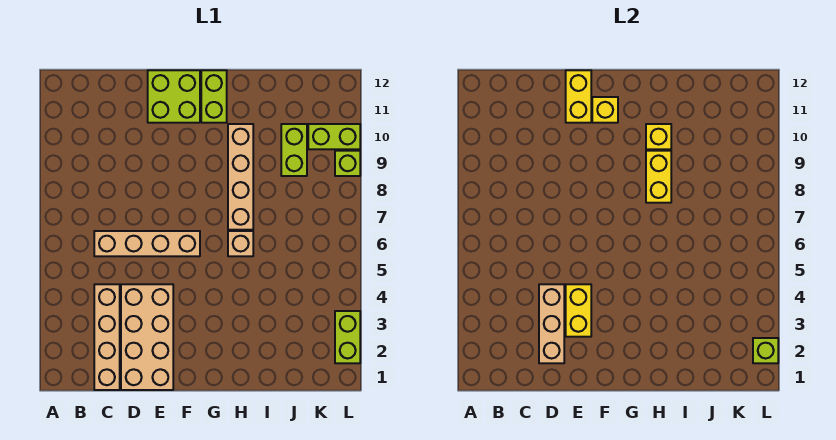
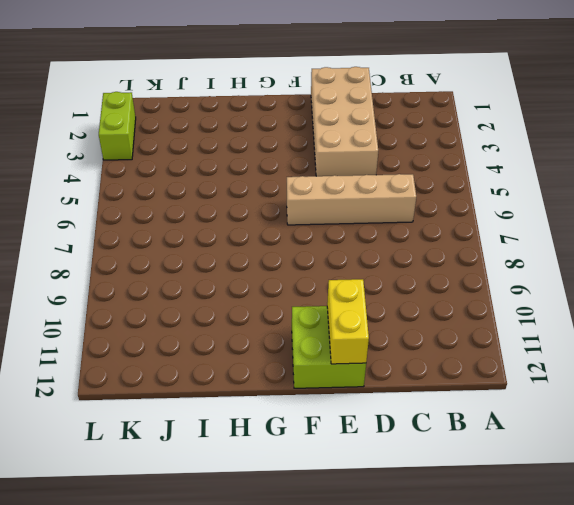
none -> tan 1x4 brick [94,284,120,390]
none -> lime 1x2 brick [201,70,227,123]
none -> tan 1x1 brick [228,231,253,256]

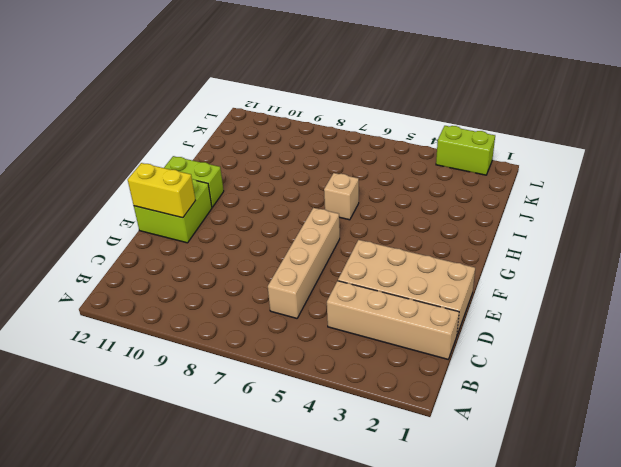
none -> tan 1x4 brick [228,124,253,230]
none -> lime 1x2 brick [281,124,307,176]
none -> lime 1x2 brick [308,124,360,149]

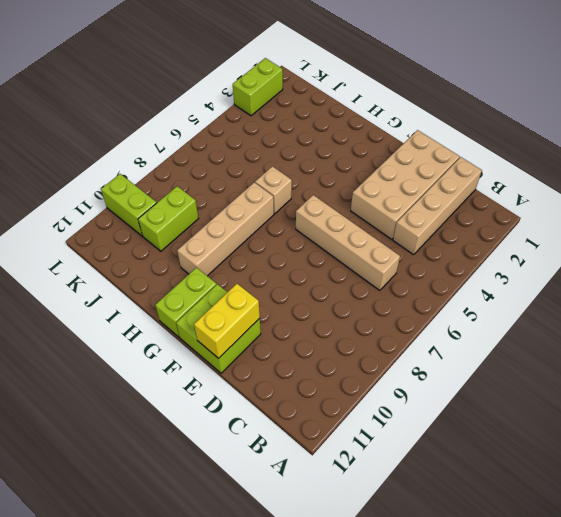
none -> lime 1x1 brick [335,151,360,176]
none -> tan 1x3 brick [539,284,564,363]
none -> yellow 1x2 brick [566,284,591,337]

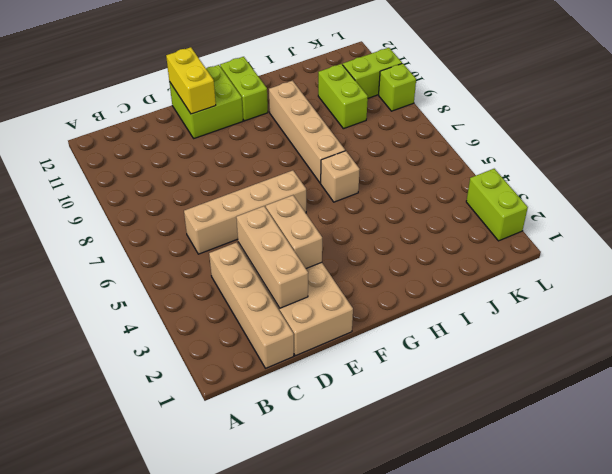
tan 1x2 brick [266,195,322,268] -> yellow 1x2 brick [566,284,591,337]
none -> yellow 1x1 brick [592,97,618,123]
none -> yellow 1x2 brick [646,151,671,203]
none -> yellow 1x1 brick [646,124,671,149]

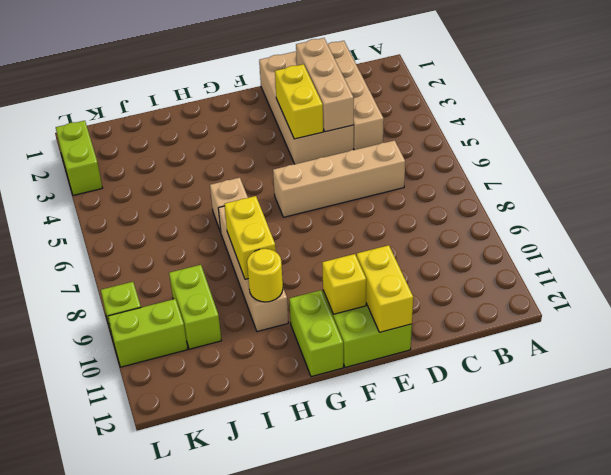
yellow 1x1 round brick [247,249,283,302] -> yellow 1x1 brick [646,124,671,149]
none -> lime 1x1 brick [753,338,778,363]

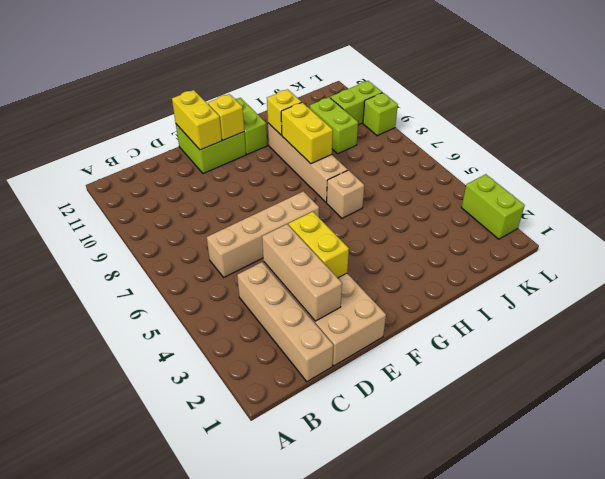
none -> lime 1x1 brick [753,338,778,363]

